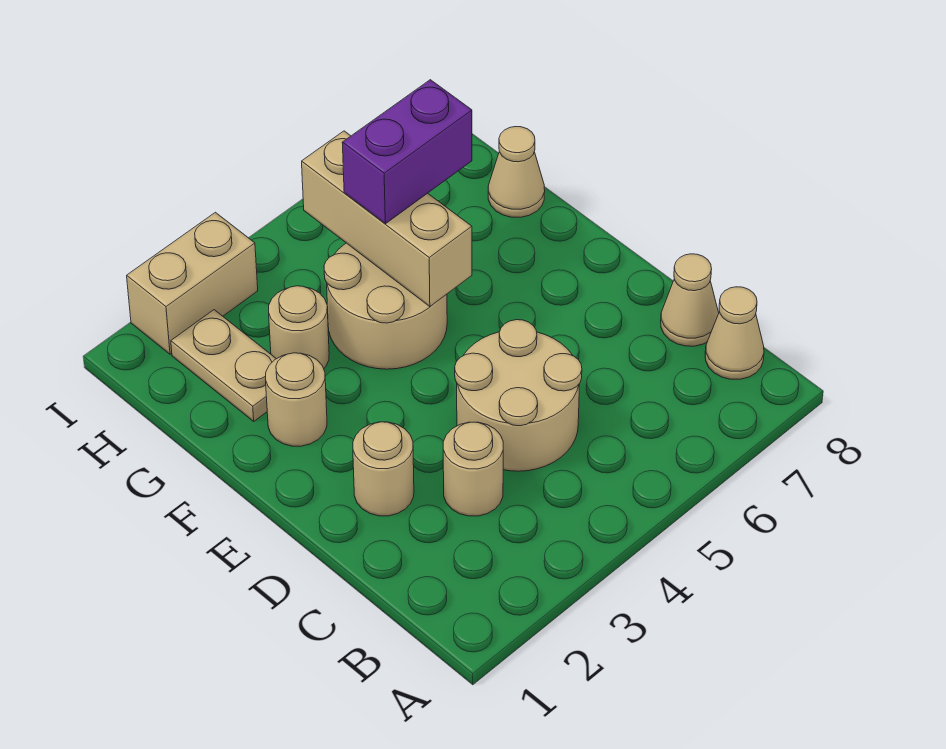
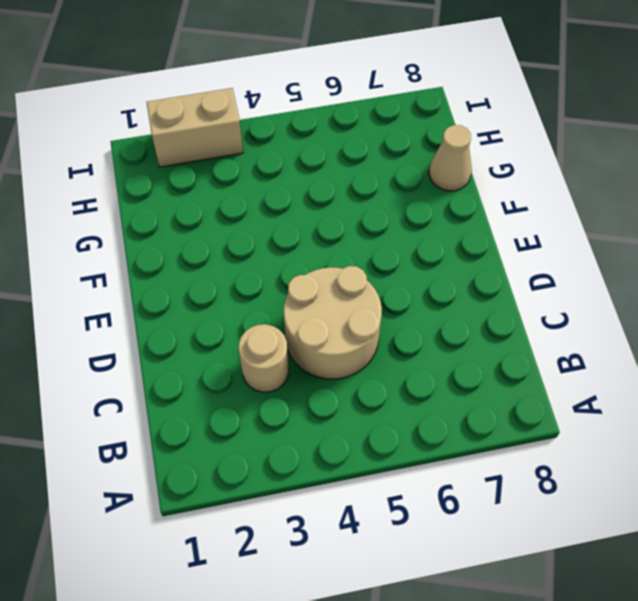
none -> tan 1x1 cone [705,287,764,379]
none -> tan 1x1 cone [661,254,719,346]
none -> tan 1x1 round brick [353,422,414,516]

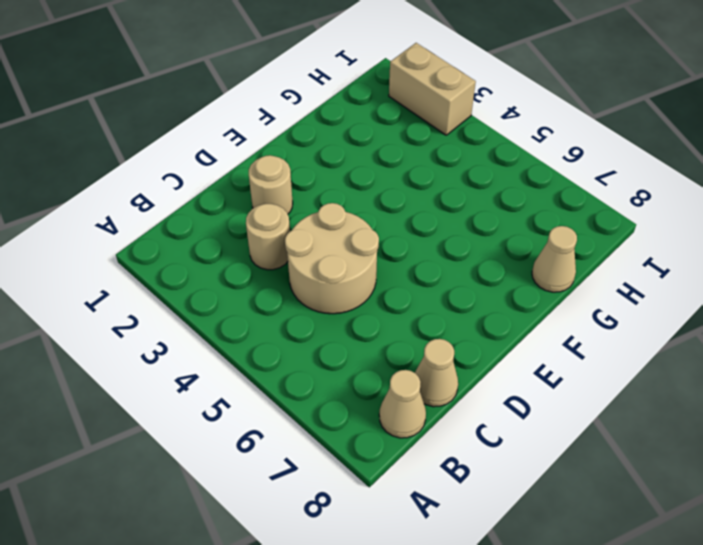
none -> tan 1x1 round brick [265,353,327,446]
none -> tan 2x2 round brick [324,243,447,369]
none -> tan 1x2 plate [171,310,276,421]

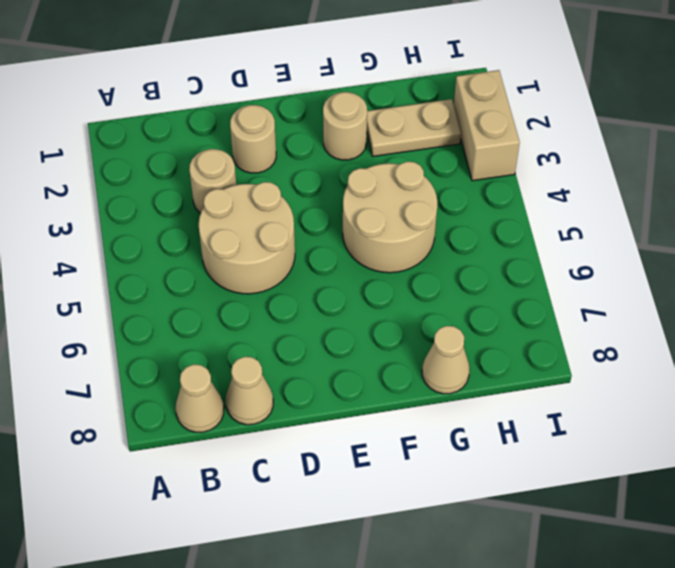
none -> tan 1x1 round brick [269,286,329,368]
none -> tan 1x3 brick [302,131,472,307]
none -> purple 1x2 brick [342,80,472,224]

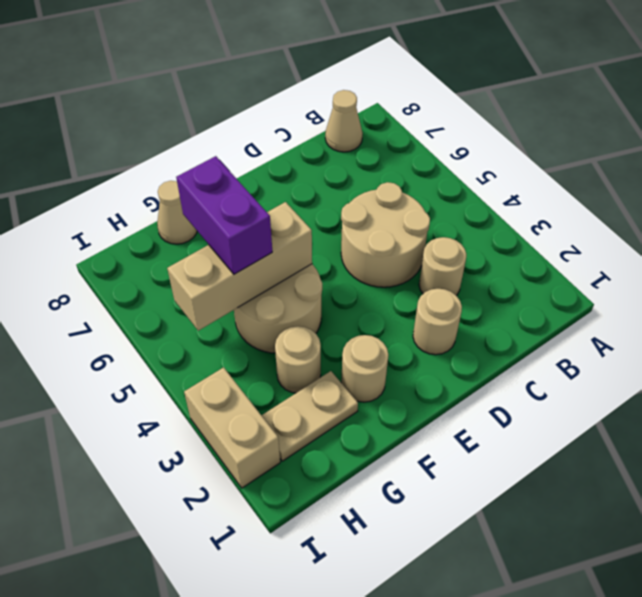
none -> tan 1x1 cone [661,254,719,346]

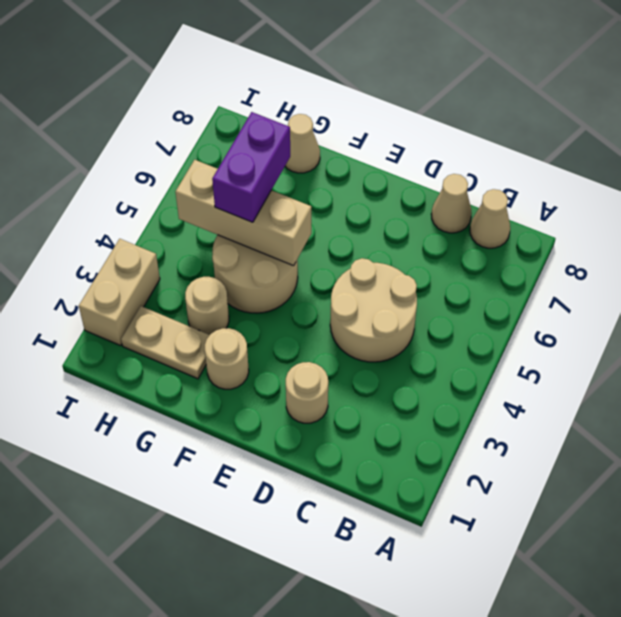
none -> tan 1x1 round brick [443,422,503,516]

